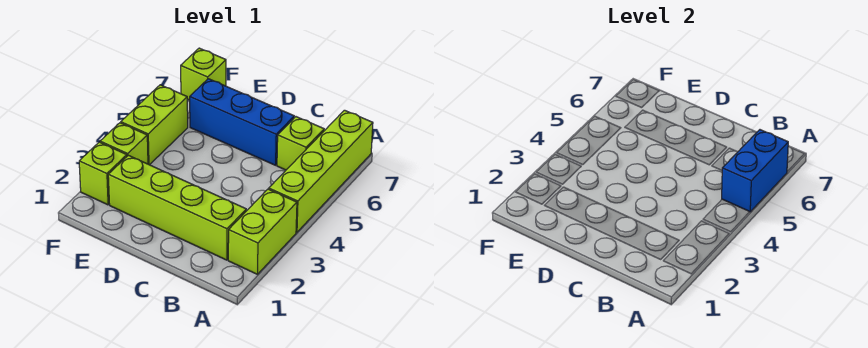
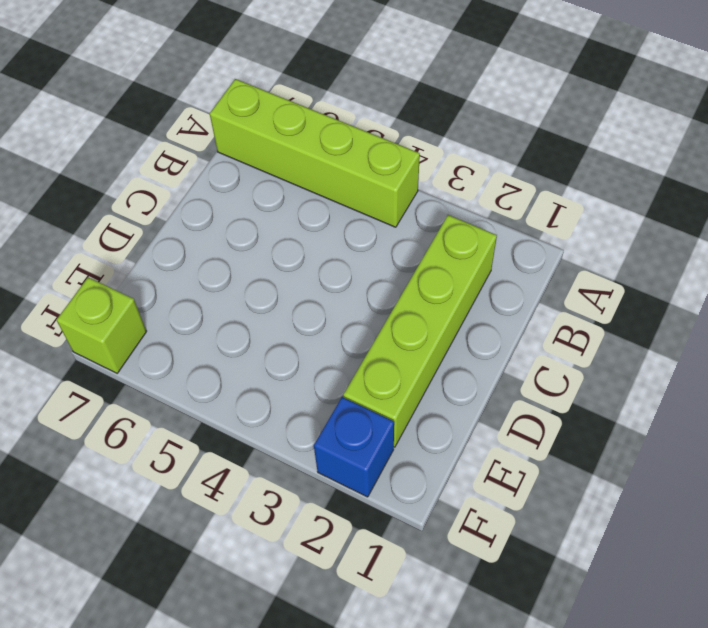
blue 1x1 brick [314,397,394,497] -> lime 1x1 brick [79,142,127,205]
none -> lime 1x2 brick [228,189,297,274]
none -> lime 1x1 brick [277,117,324,170]

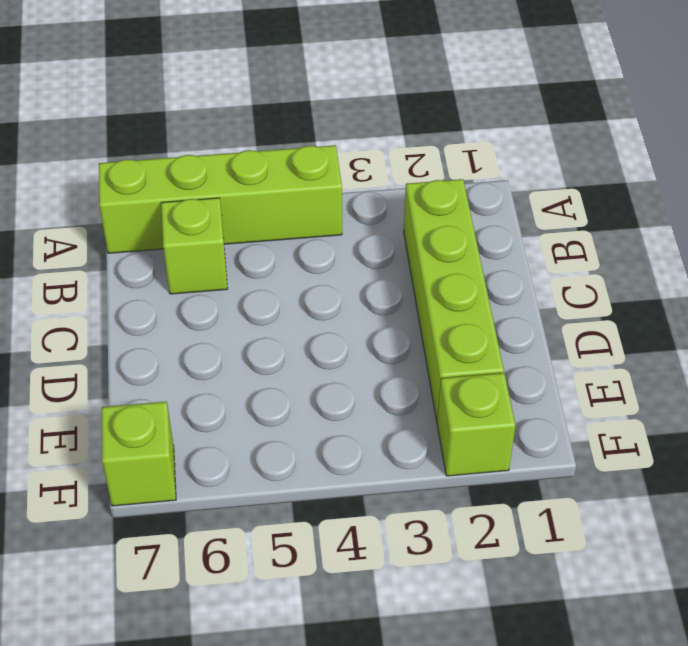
none -> lime 1x2 brick [228,189,297,274]
none -> blue 1x3 brick [190,79,294,165]

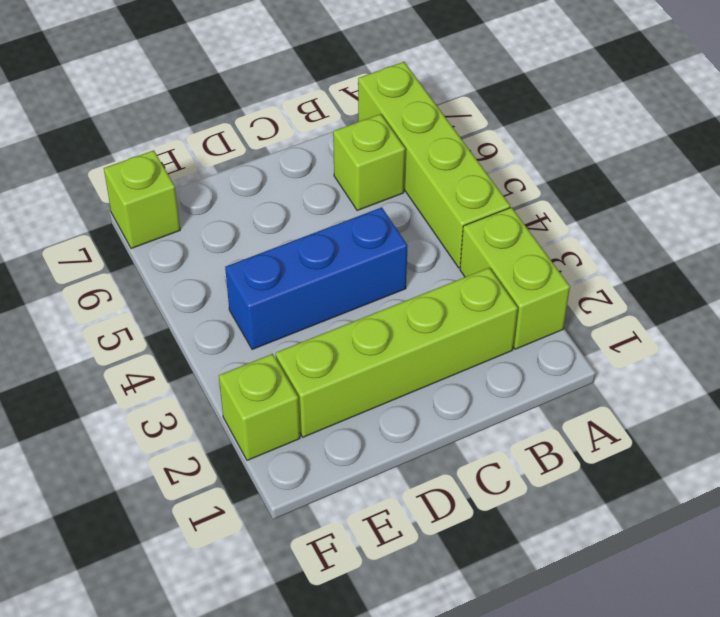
blue 1x3 brick [225,207,408,350] -> blue 1x3 brick moved to [190,79,294,165]
none -> lime 1x1 brick [100,123,148,164]
none -> lime 1x2 brick [121,85,188,165]

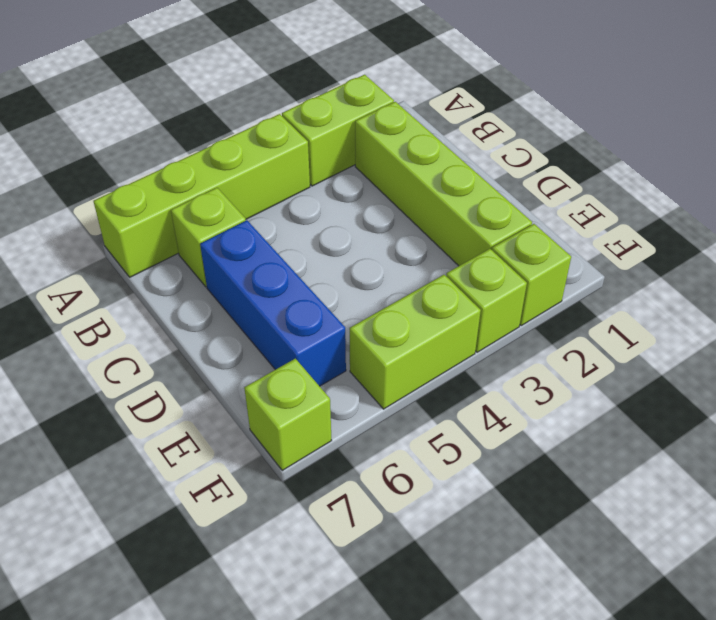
none -> blue 1x2 brick [722,130,788,212]

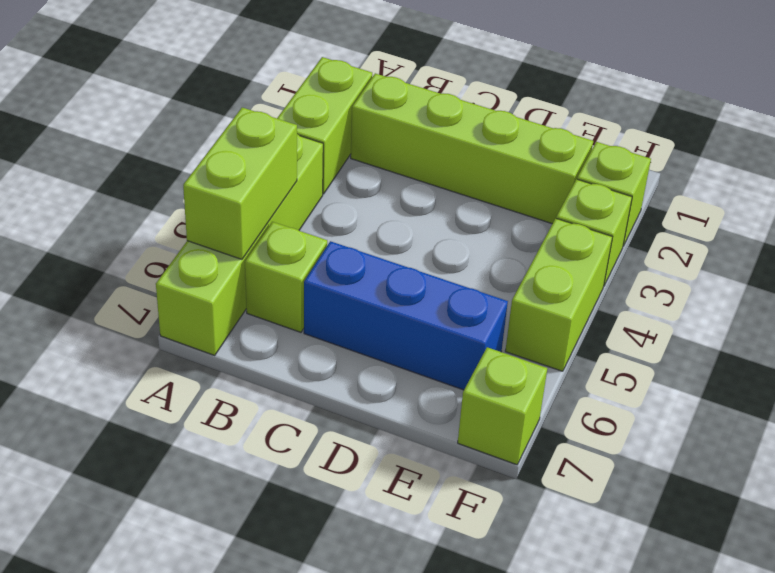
lime 1x2 brick [183,107,297,259] -> blue 1x2 brick [722,130,788,212]

